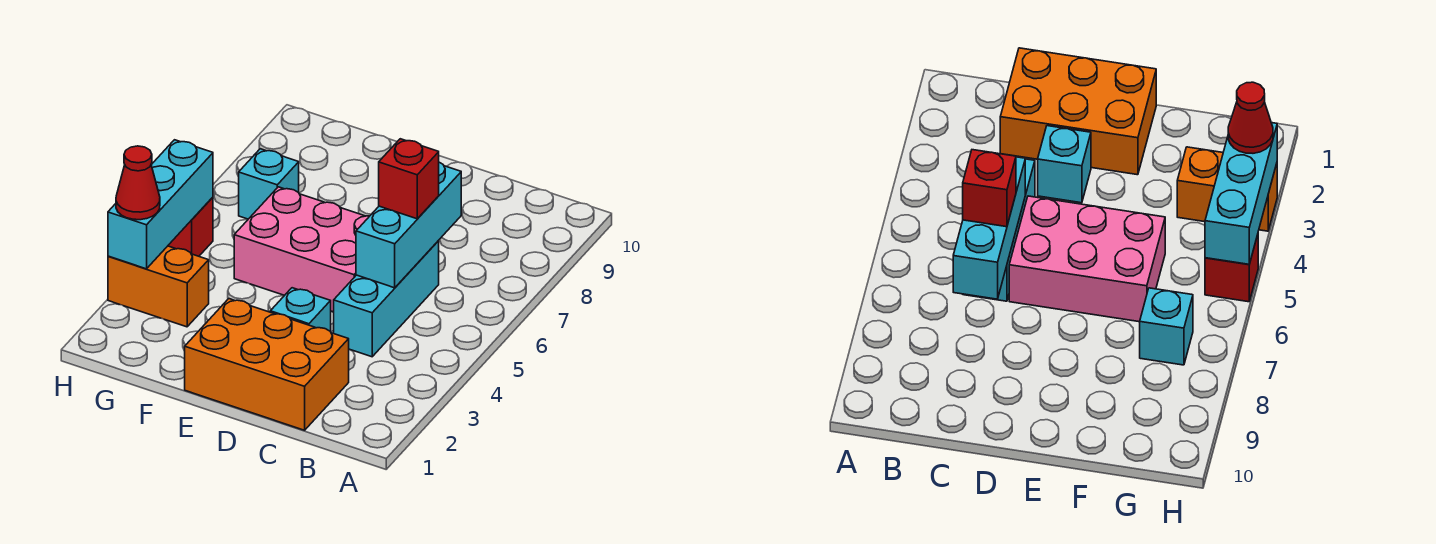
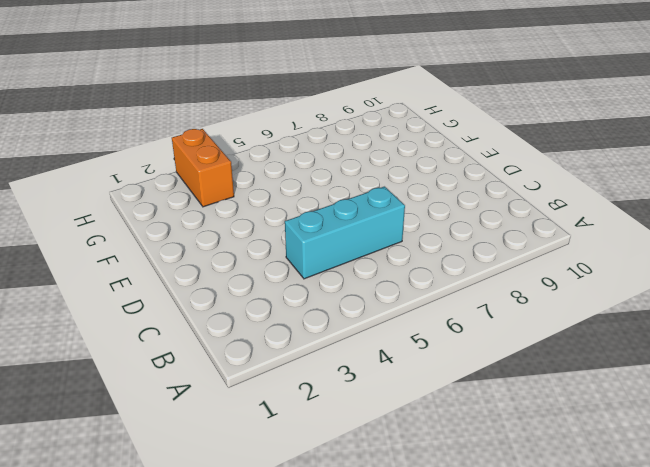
none -> orange 2x3 brick [185,299,349,430]
none -> cyan 1x1 brick [270,288,331,332]

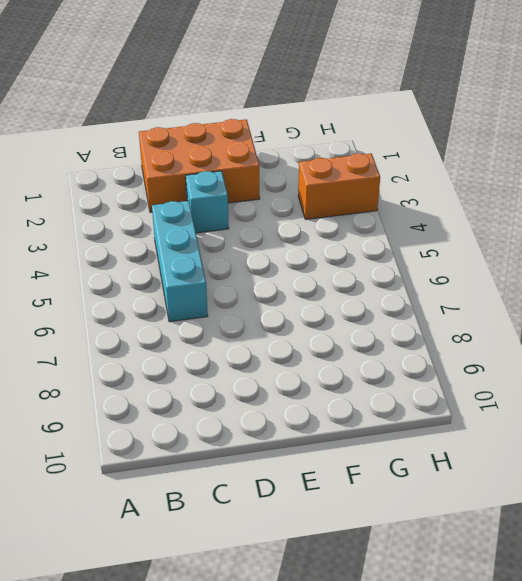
none -> pink 2x3 brick [234,187,369,312]
none -> cyan 1x1 brick [239,149,299,219]

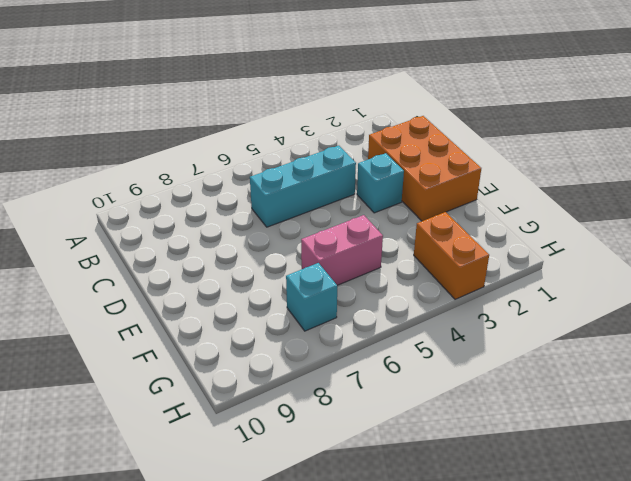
pink 1x2 brick [301,215,383,285] -> pink 2x3 brick [234,187,369,312]
none -> red 1x1 brick [168,197,213,256]
none -> cyan 1x3 brick [356,162,461,288]

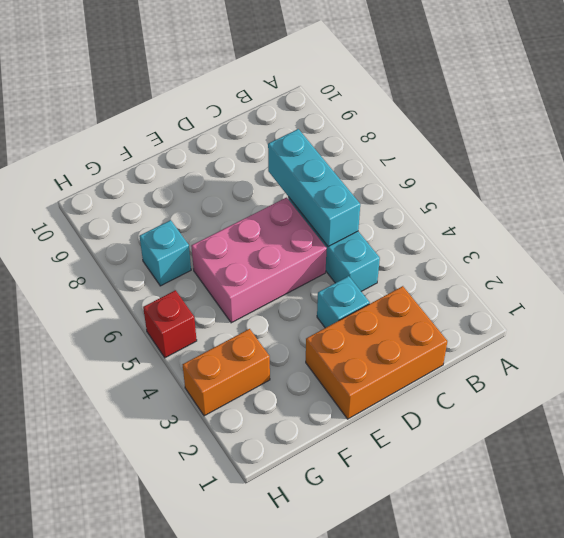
none -> cyan 1x3 brick [108,140,213,269]
none -> red 1x1 brick [379,139,439,219]

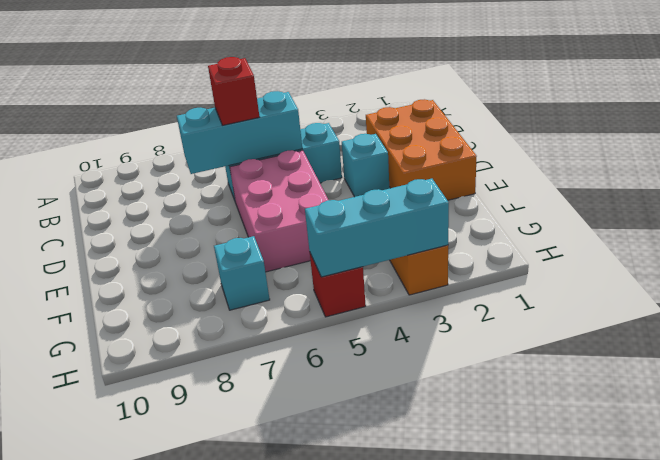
none -> red 1x1 cone [116,146,160,220]

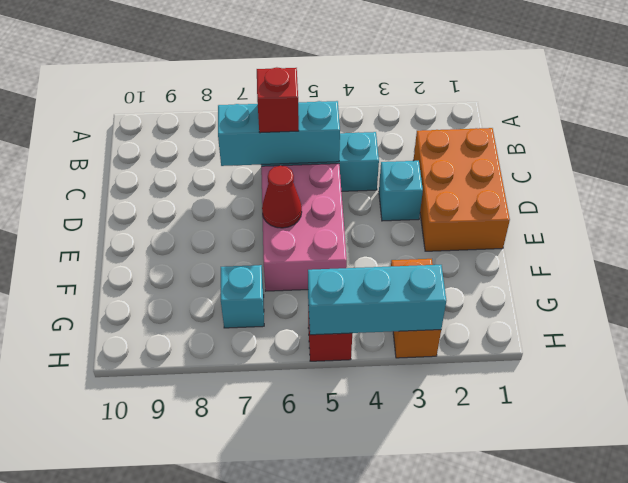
red 1x1 cone [262,166,302,228] -> red 1x1 cone moved to [116,146,160,220]

